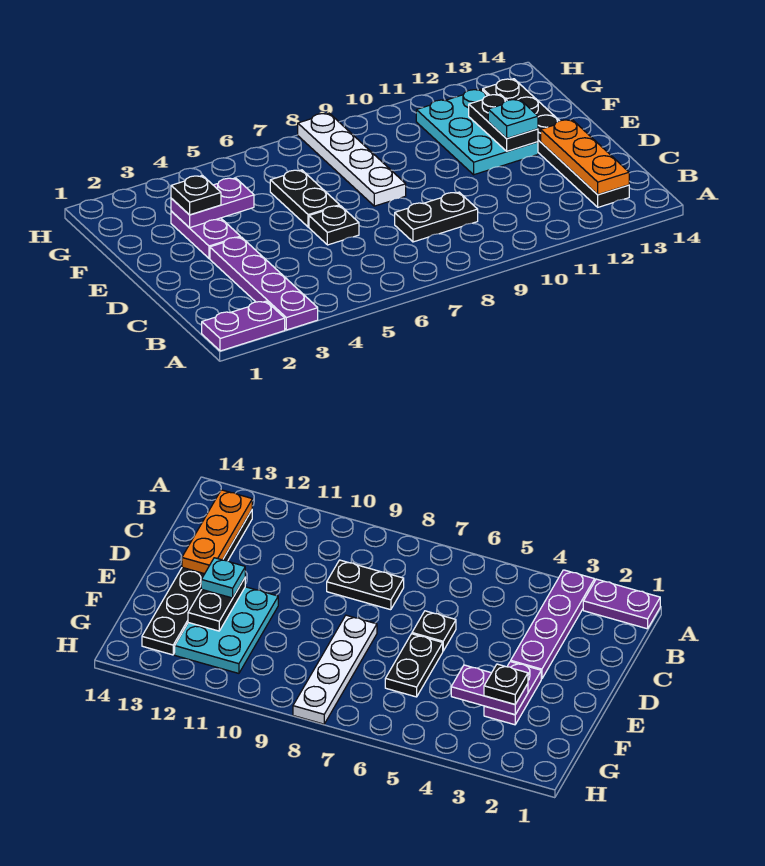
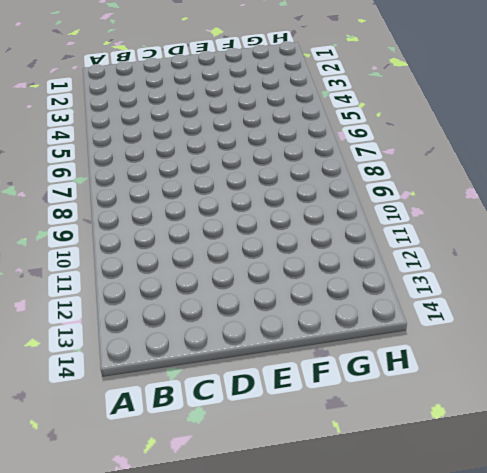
none -> purple 1x2 plate [202,301,285,351]
none -> purple 1x4 plate [210,237,318,330]
none -> black 1x6 plate [483,79,629,207]

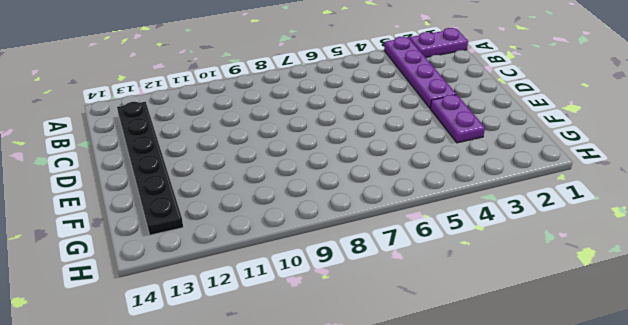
none -> black 1x2 plate [395,192,478,242]
none -> black 1x1 plate [309,206,359,245]
none -> black 1x2 plate [270,170,340,227]

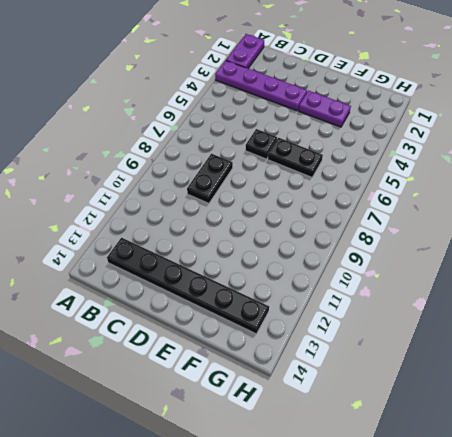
none -> white 1x4 plate [298,113,406,206]
none -> cyan 2x3 plate [416,89,538,175]
none -> orange 1x3 plate [541,120,629,195]

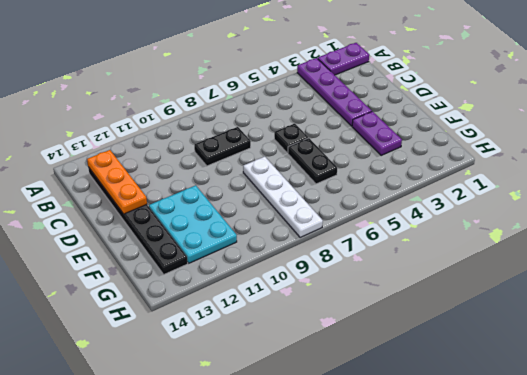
none -> black 1x2 plate [469,94,538,151]
none -> purple 1x2 plate [171,178,254,228]
none -> cyan 1x1 plate [488,99,538,139]

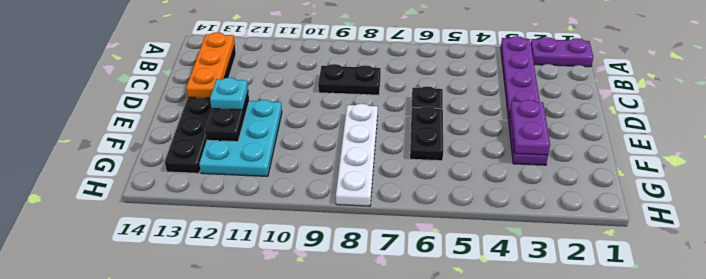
purple 1x2 plate [510,100,550,155] -> purple 1x2 plate turned to [171,178,254,228]
none -> black 1x1 plate [171,176,221,215]

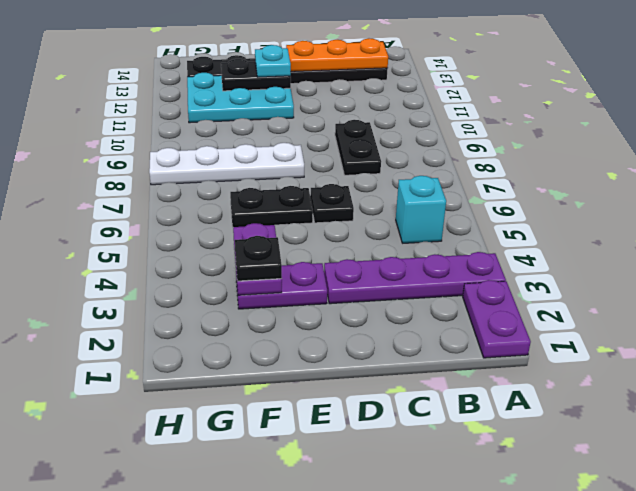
cyan 1x1 brick [396,176,446,243] -> none

